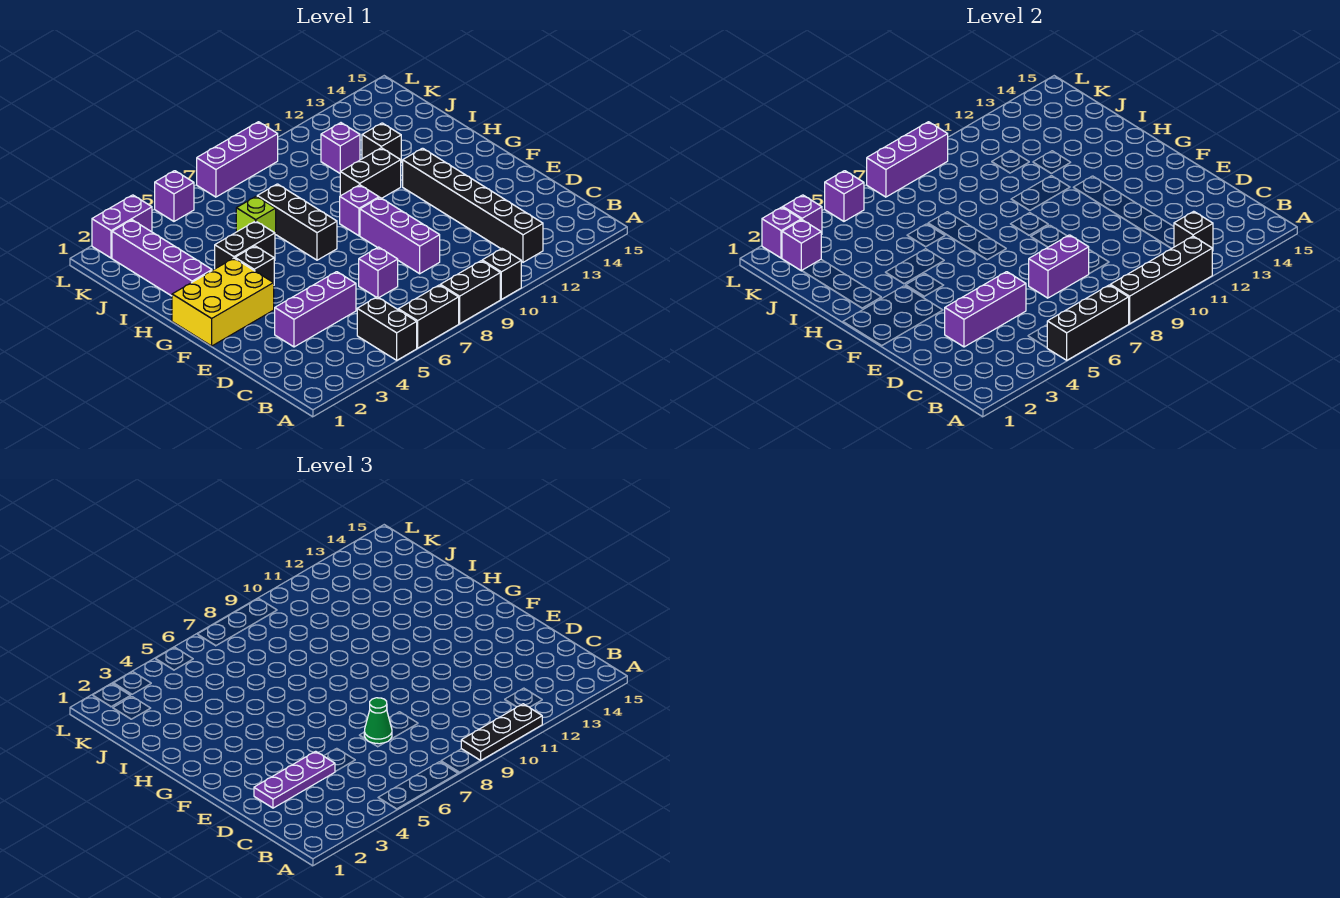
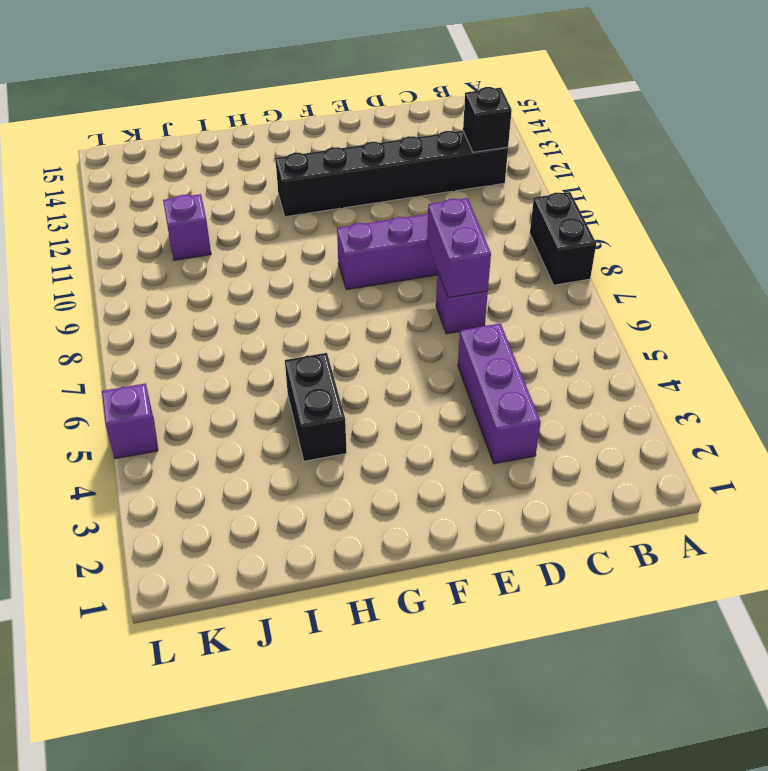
none -> black 1x2 brick [357,297,417,360]
none -> black 1x2 brick [398,285,459,348]
none -> black 1x1 brick [482,249,521,299]
none -> yellow 2x3 brick [172,258,274,346]

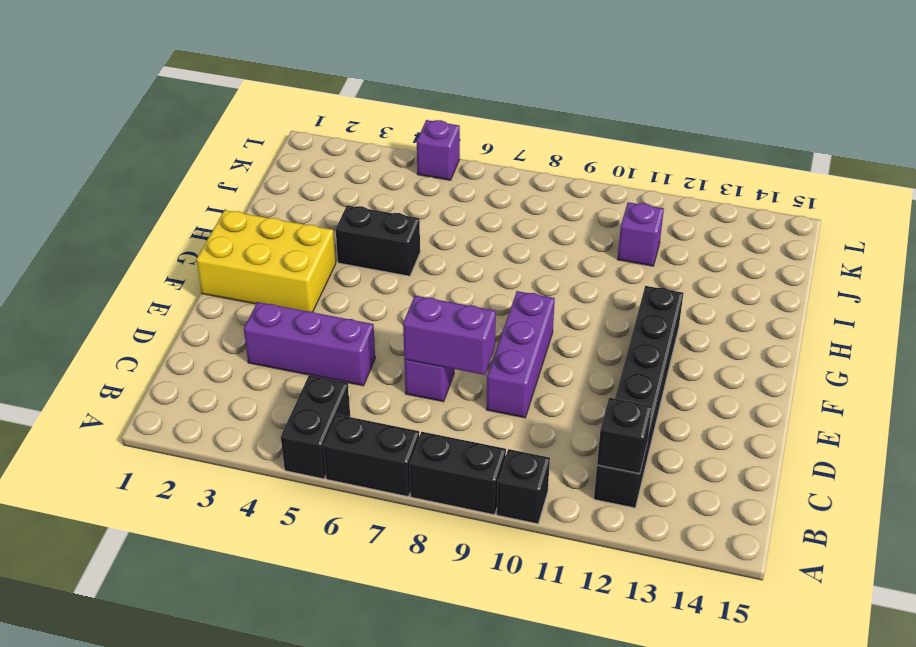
none -> black 1x1 brick [235,246,274,283]
none -> black 1x3 brick [257,184,337,260]
none -> purple 1x1 brick [340,185,379,236]
none -> purple 1x4 brick [112,220,212,296]

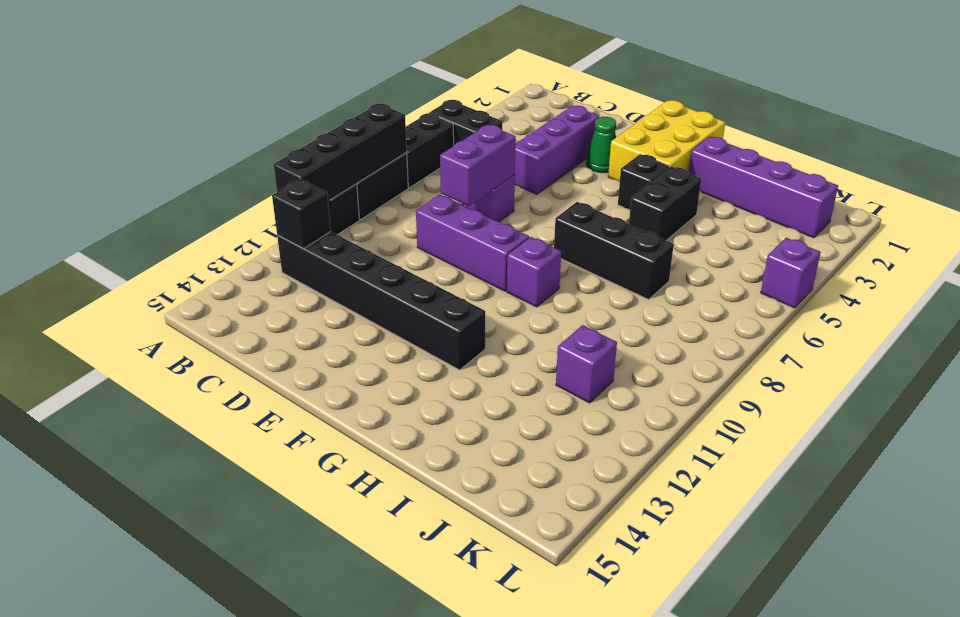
green 1x1 cone [586,117,616,173] -> green 1x1 cone moved to [364,698,392,744]
none -> black 1x2 brick [340,148,401,198]
none -> lime 1x1 brick [236,196,276,236]
none -> black 1x1 brick [362,123,401,160]
none -> purple 1x2 brick [92,195,152,258]

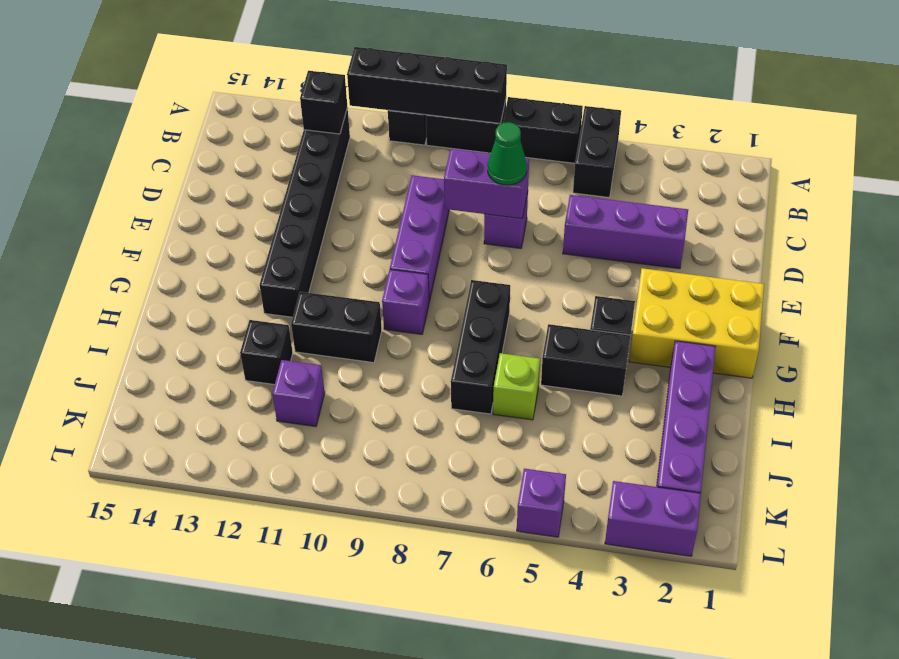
none -> purple 1x3 brick [197,122,278,197]
none -> black 1x3 brick [1047,285,1129,360]
none -> purple 1x3 brick [945,272,1026,347]
none -> purple 1x1 brick [782,220,821,271]

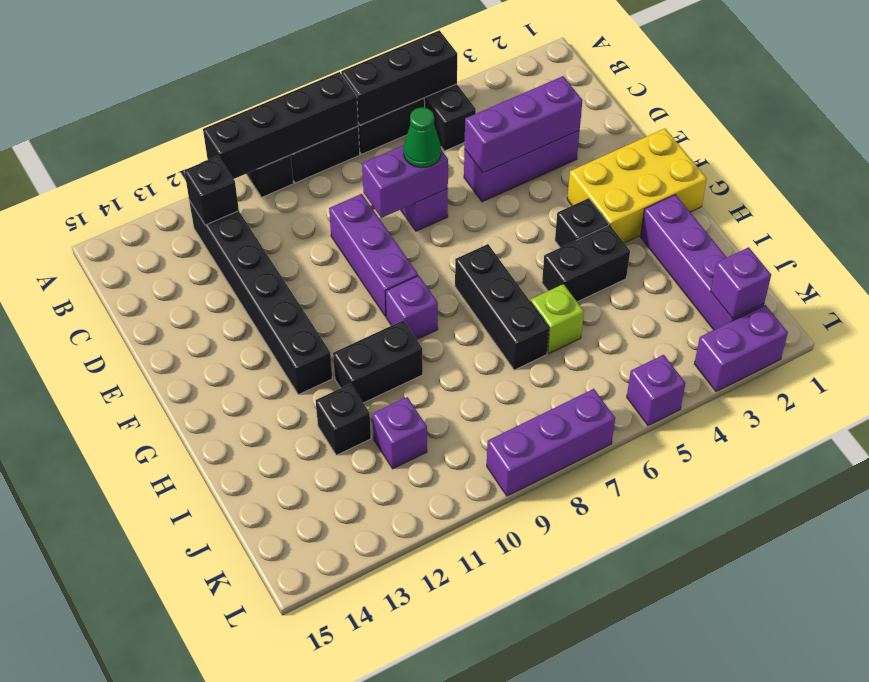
none -> purple 1x1 brick [762,207,801,258]
none -> purple 1x1 brick [783,195,822,235]
none -> purple 1x1 brick [825,171,864,221]
none -> purple 1x3 brick [867,122,948,197]

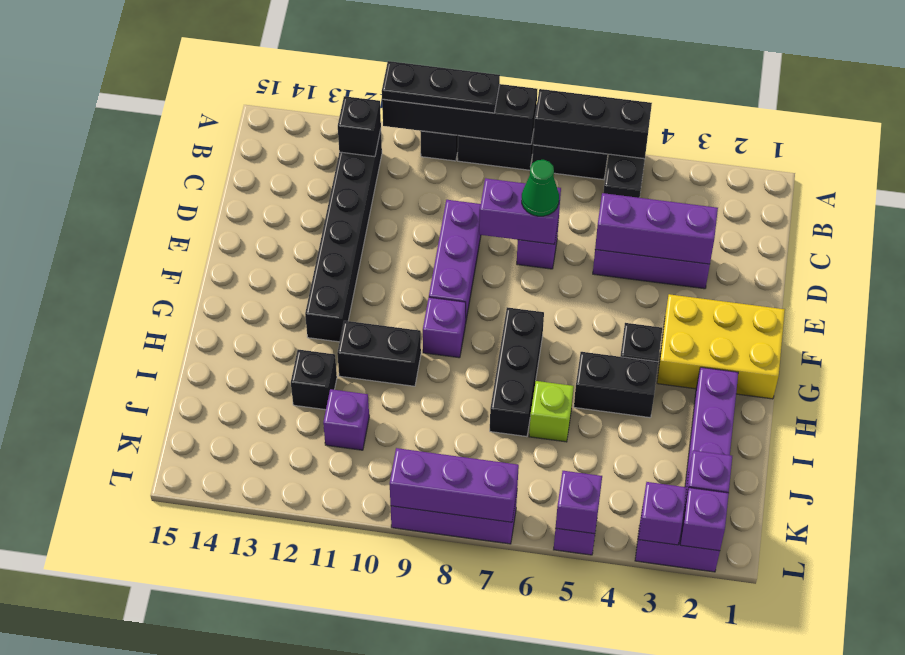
none -> purple 1x3 plate [254,751,335,808]

